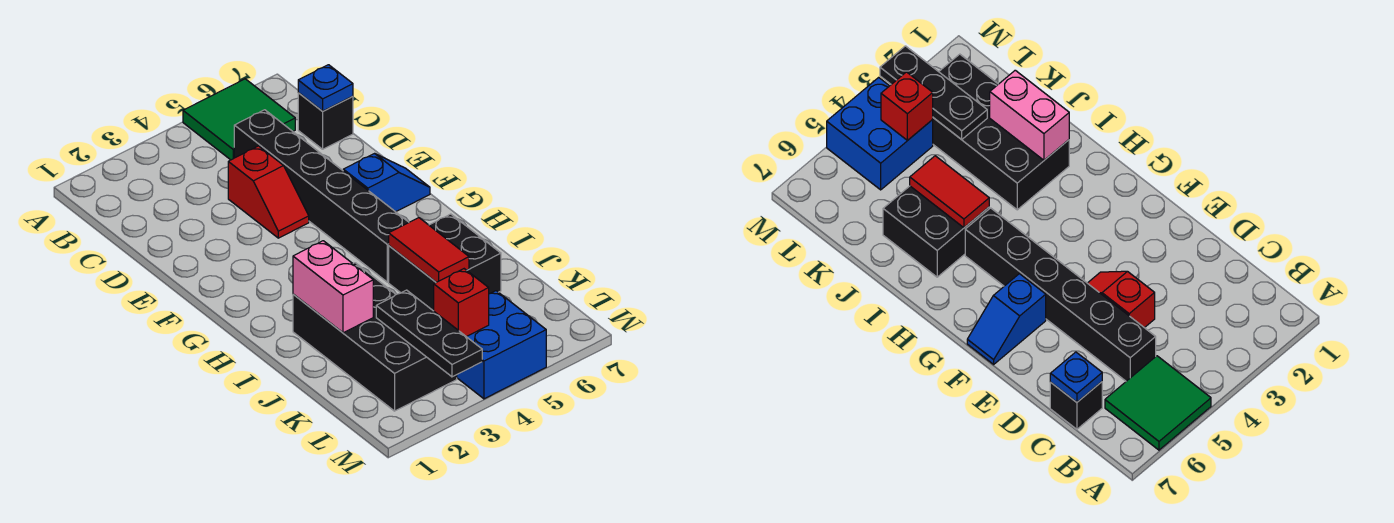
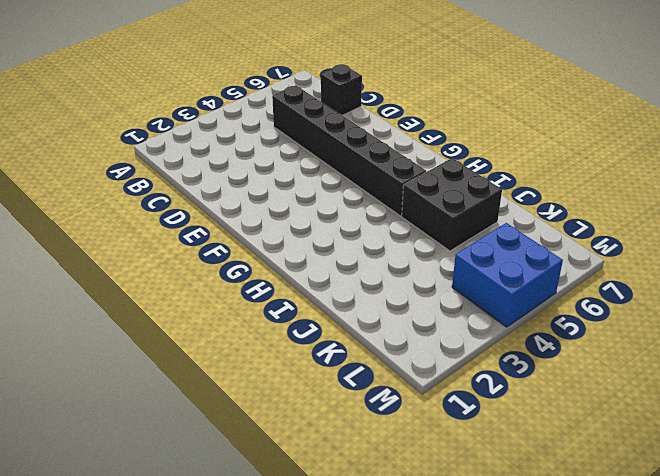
none -> green 2x2 tile [183,79,295,160]
none -> red 1x2 slope [228,146,309,238]
none -> blue 1x2 slope [343,153,430,212]

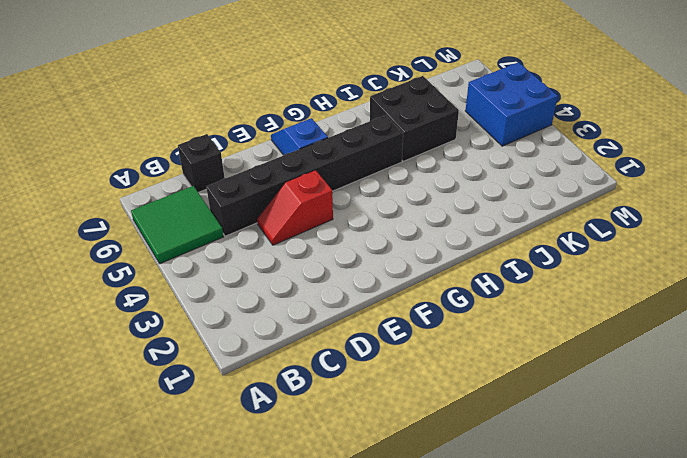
red 1x2 slope [257,170,333,245] -> red 1x2 slope turned to [228,146,309,238]
none -> black 2x4 brick [293,263,457,411]
none -> blue 1x1 plate [298,65,353,111]
none -> pink 1x2 brick [293,241,373,333]

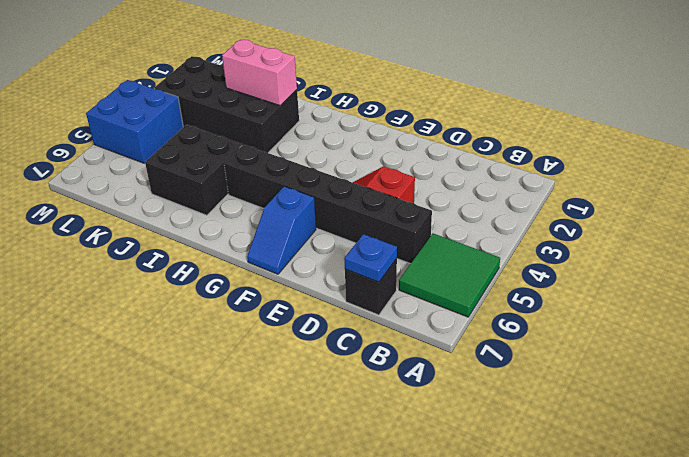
none -> red 1x2 tile [389,218,469,282]
none -> black 1x3 plate [376,290,482,377]
none -> red 1x1 brick [434,269,489,337]

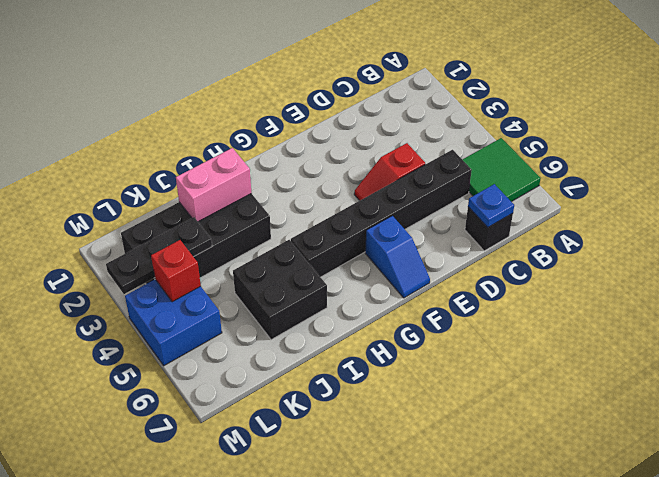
none -> red 1x2 tile [389,218,469,282]

